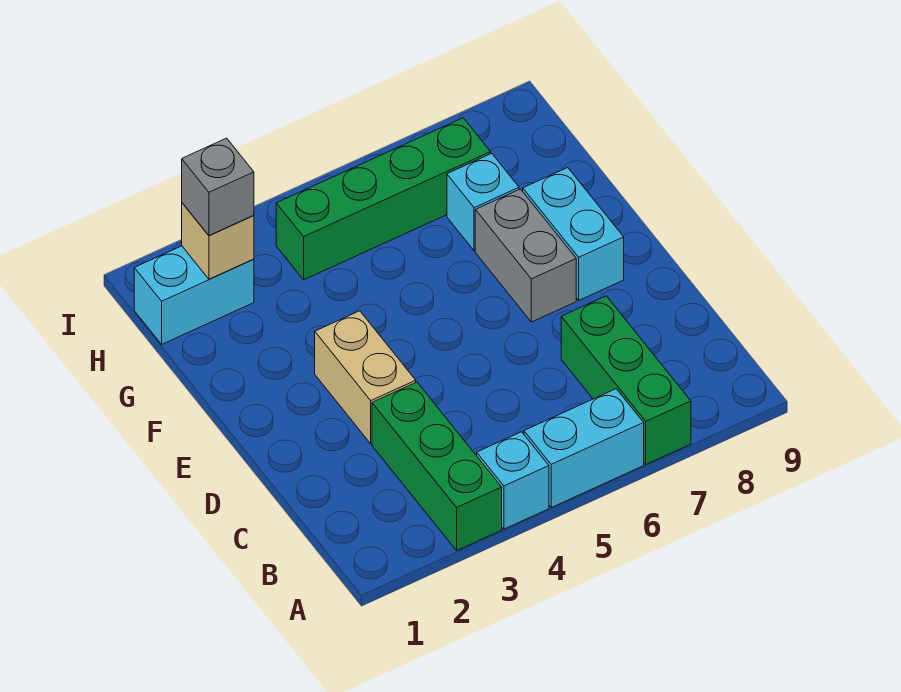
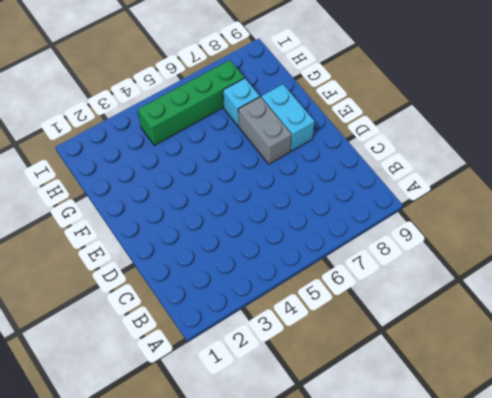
none -> green 1x3 brick [372,382,502,550]
none -> cyan 1x1 brick [477,432,549,529]
none -> cyan 1x2 brick [524,389,644,507]

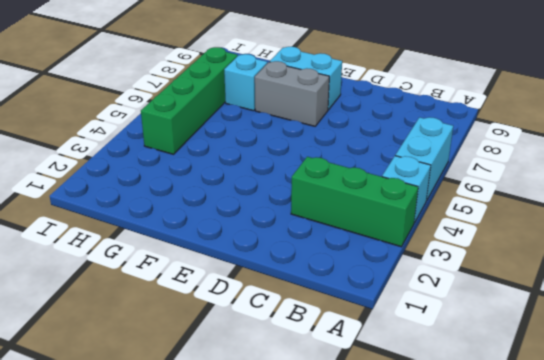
none -> green 1x3 brick [561,296,691,464]
none -> tan 1x2 brick [315,311,416,444]
none -> cyan 1x2 brick [134,246,254,344]

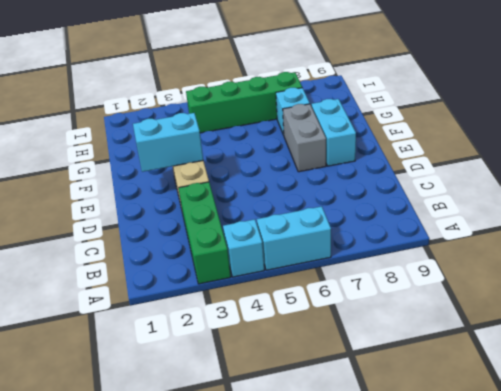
cyan 1x2 brick [133,113,203,172] -> cyan 1x2 brick moved to [134,246,254,344]
none -> green 1x3 brick [561,296,691,464]
none -> tan 1x1 brick [182,203,254,279]
none -> grey 1x1 brick [182,138,254,235]

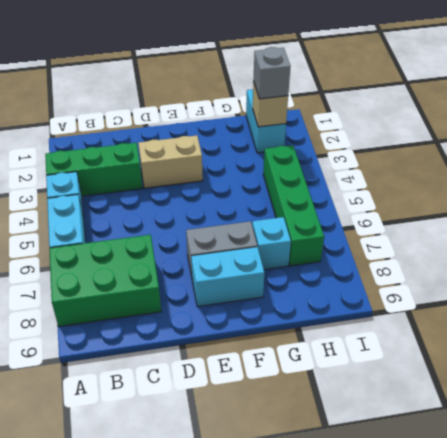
green 2x3 brick [49,235,161,326] -> green 1x3 brick [561,296,691,464]

